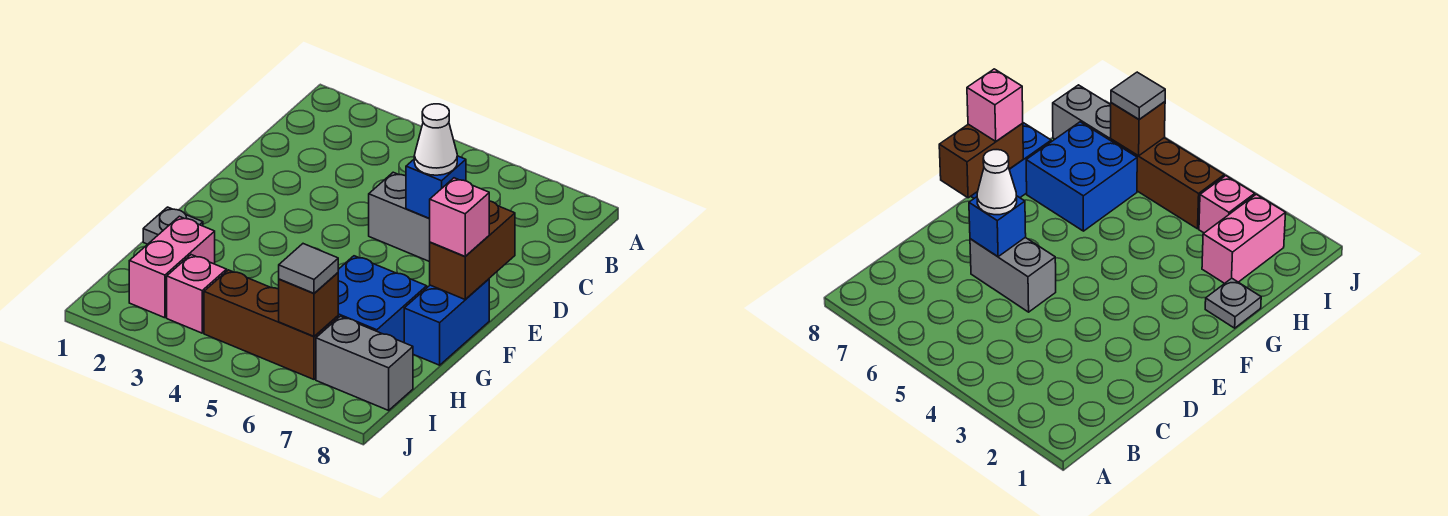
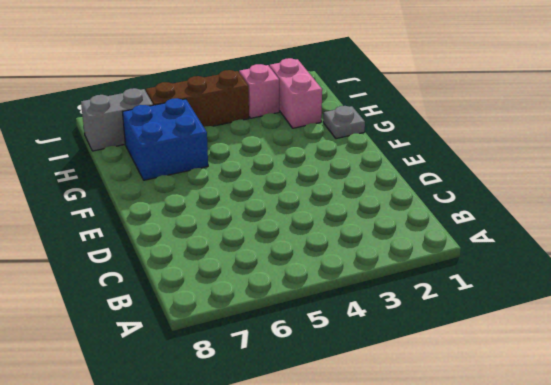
none -> grey 1x2 brick [369,172,430,262]
none -> blue 1x2 brick [404,279,489,365]
none -> blue 1x1 brick [406,156,466,219]

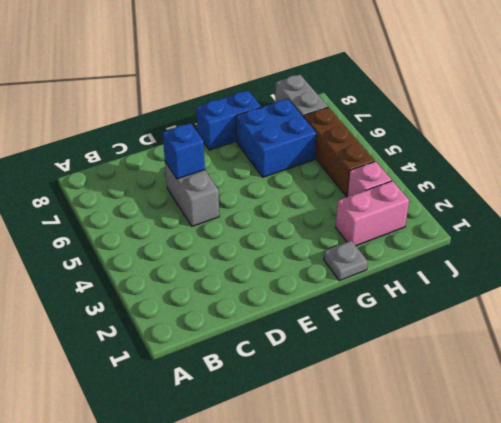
none -> brown 1x2 brick [430,201,515,299]
none -> brown 1x1 brick [279,273,338,337]
none -> white 1x1 cone [414,104,457,175]

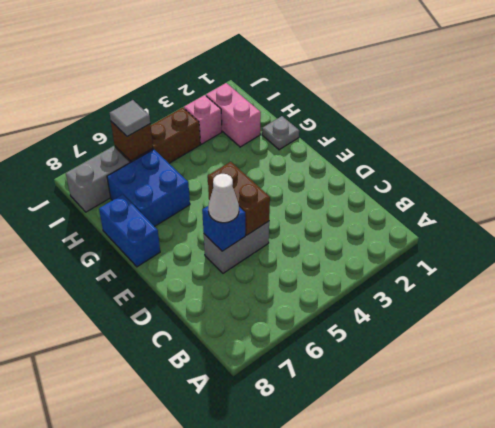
brown 1x2 brick [208,162,270,235] -> brown 1x2 brick moved to [430,201,515,299]
none -> pink 1x1 brick [430,178,489,256]

